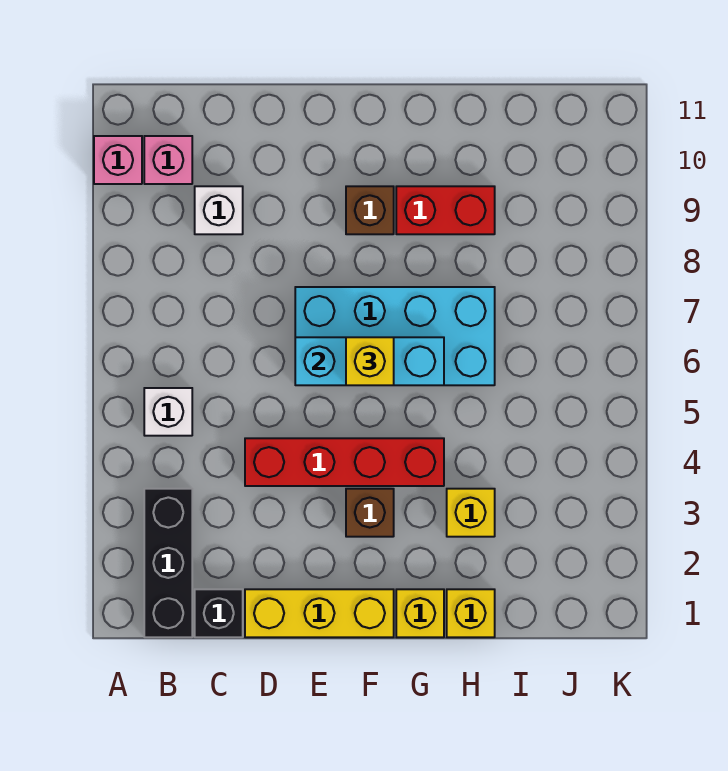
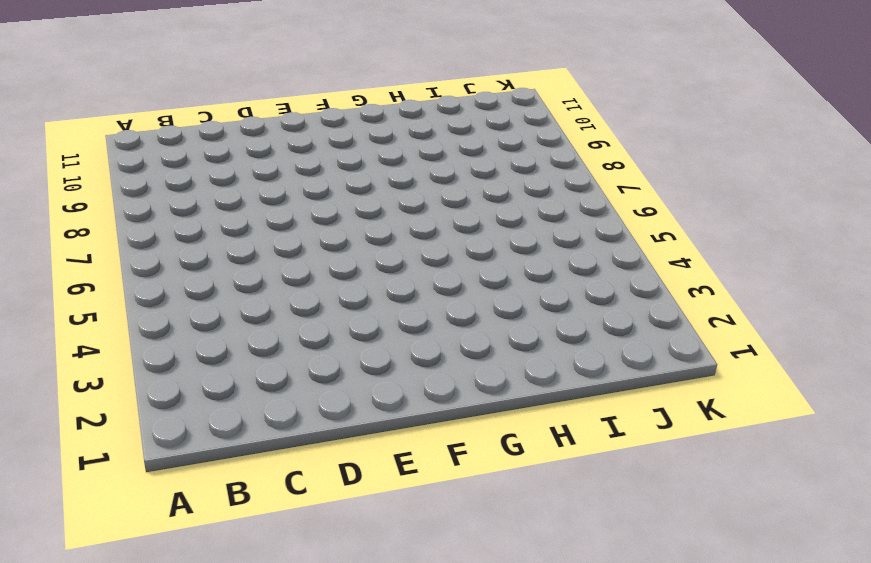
none -> pink 1x1 brick [94,136,142,184]
none -> black 1x3 brick [144,489,192,637]
none -> white 1x1 brick [144,388,192,436]

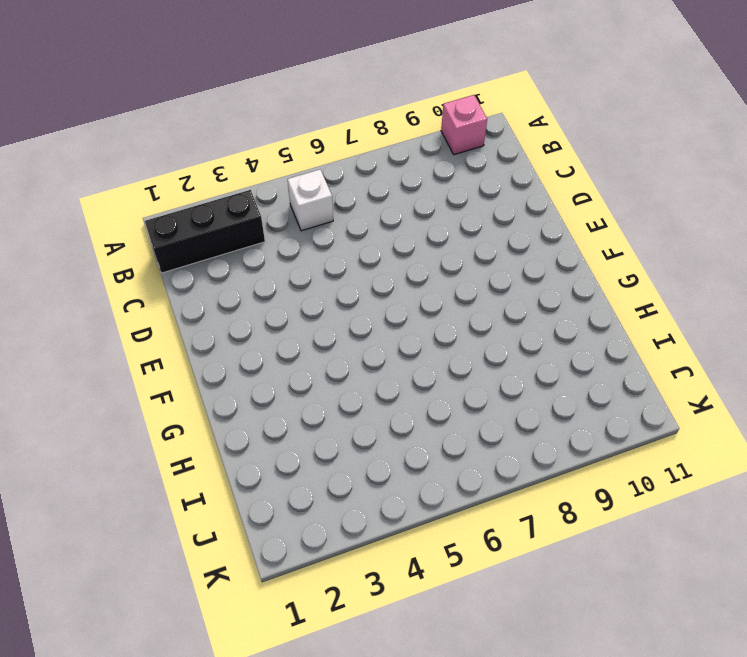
none -> pink 1x1 brick [144,136,192,184]
none -> black 1x1 brick [195,589,243,637]
none -> white 1x1 brick [195,186,243,234]

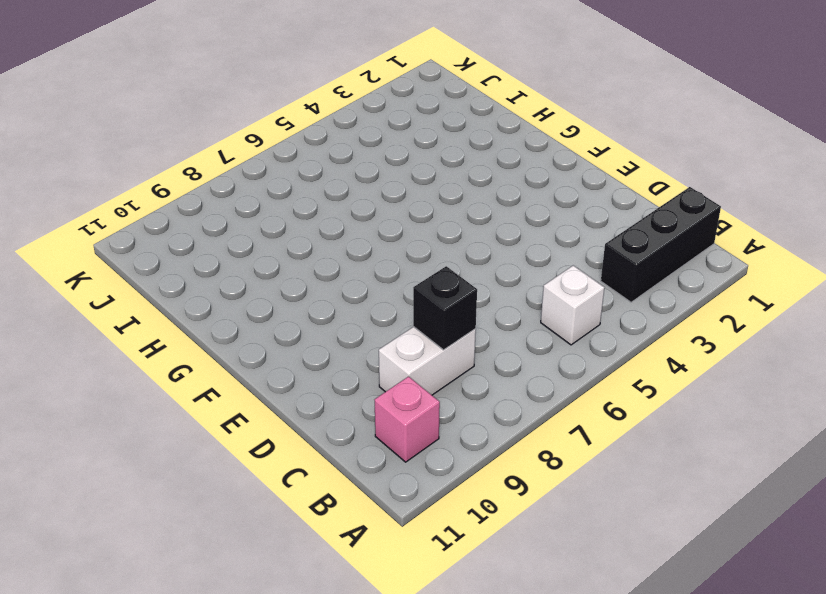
white 1x2 brick [379,327,476,395] -> white 1x1 brick [195,186,243,234]
black 1x1 brick [413,266,477,350] -> black 1x1 brick moved to [195,589,243,637]
none -> pink 1x1 brick [94,136,142,184]
none -> yellow 1x3 brick [245,589,394,637]
none -> red 1x4 brick [245,438,444,486]

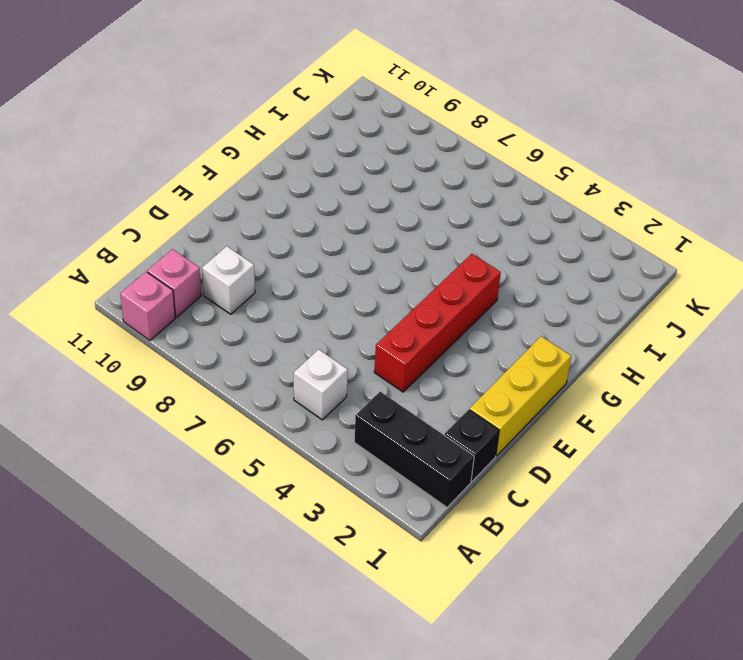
none -> cyan 2x4 brick [295,287,495,385]
none -> brown 1x1 brick [346,489,394,537]
none -> brown 1x1 brick [346,186,394,234]

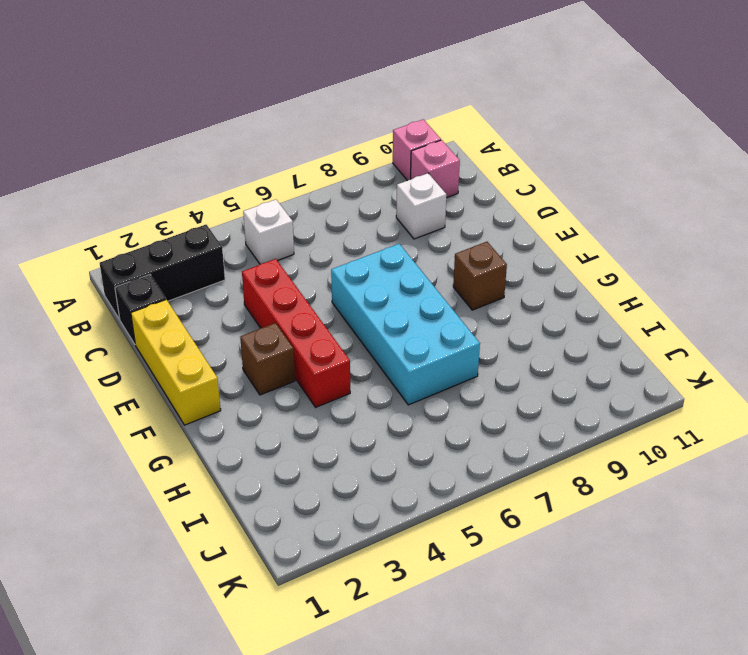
none -> yellow 1x1 brick [396,589,444,637]
none -> red 1x2 brick [396,186,495,234]
none -> yellow 1x1 brick [447,589,495,637]

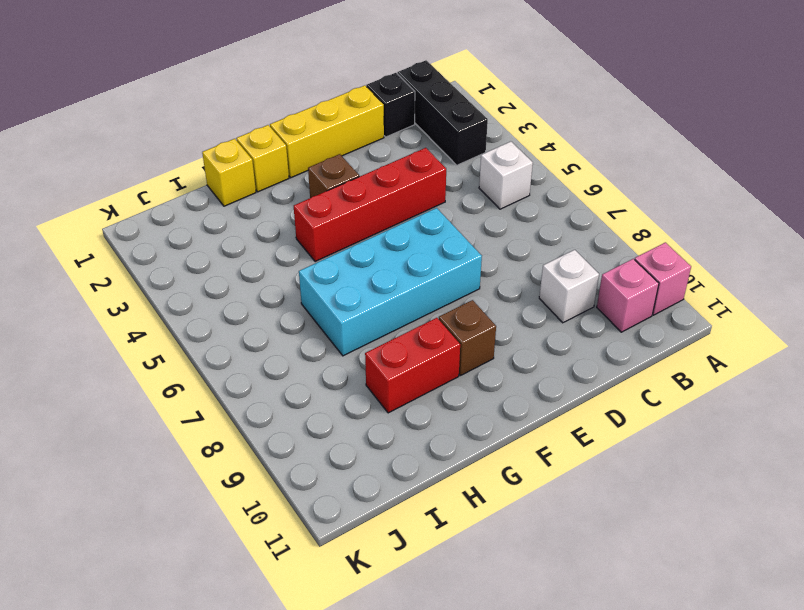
none -> yellow 1x1 brick [447,489,495,537]
none -> cyan 1x3 brick [295,337,444,385]
none -> yellow 1x1 brick [346,337,394,385]

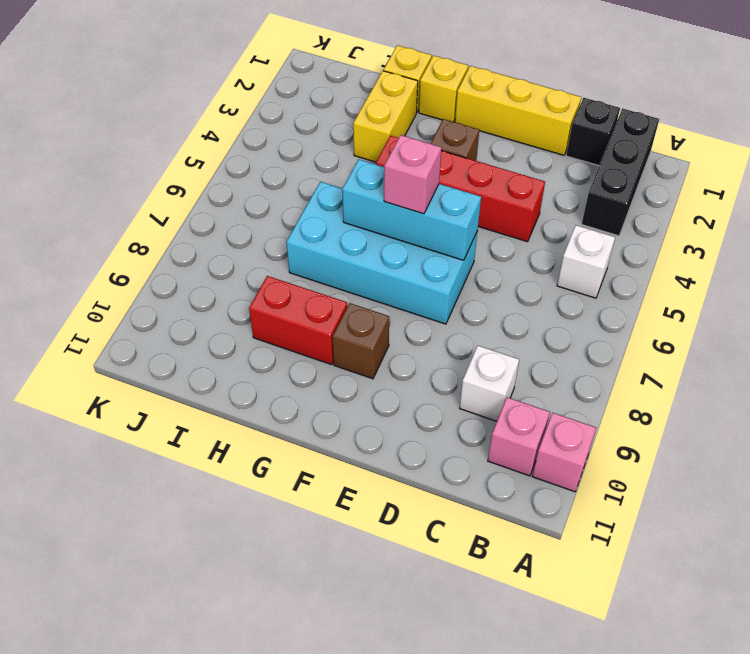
pink 1x1 brick [384,135,441,214] -> yellow 1x1 brick [346,337,394,385]
yellow 1x2 brick [353,71,418,162] -> yellow 1x1 brick [447,489,495,537]

